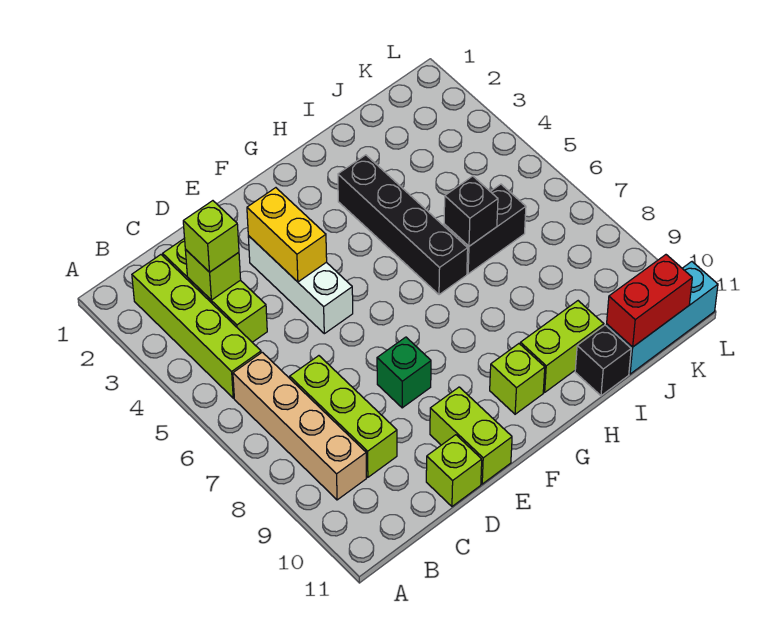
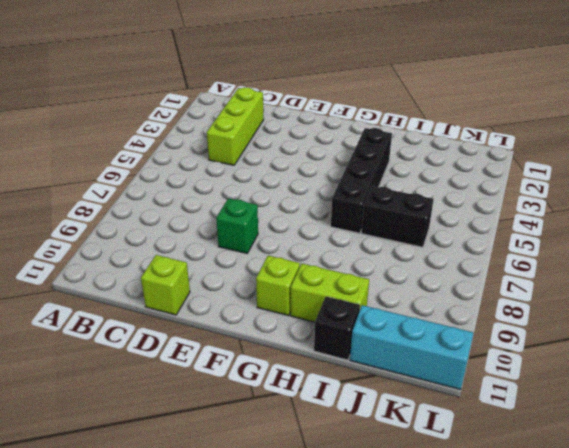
none -> lime 1x4 brick [132,255,261,398]
none -> tan 1x4 brick [233,352,366,500]
none -> lime 1x3 brick [290,356,397,477]

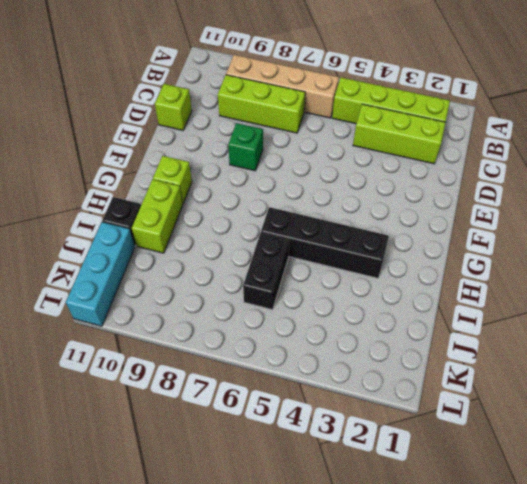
none -> white 1x3 brick [248,236,353,334]
none -> lime 1x2 brick [430,387,512,484]
none -> lime 1x1 brick [185,250,241,300]

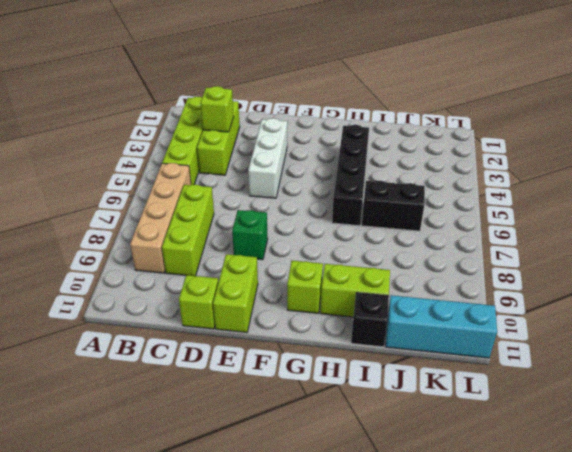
none -> yellow 1x2 brick [247,188,327,282]
none -> black 1x1 brick [444,176,498,246]
none -> red 1x2 brick [607,255,692,347]

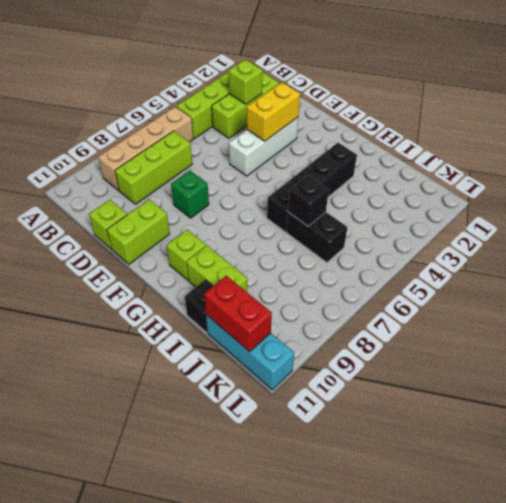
none -> lime 1x1 brick [183,201,239,272]

